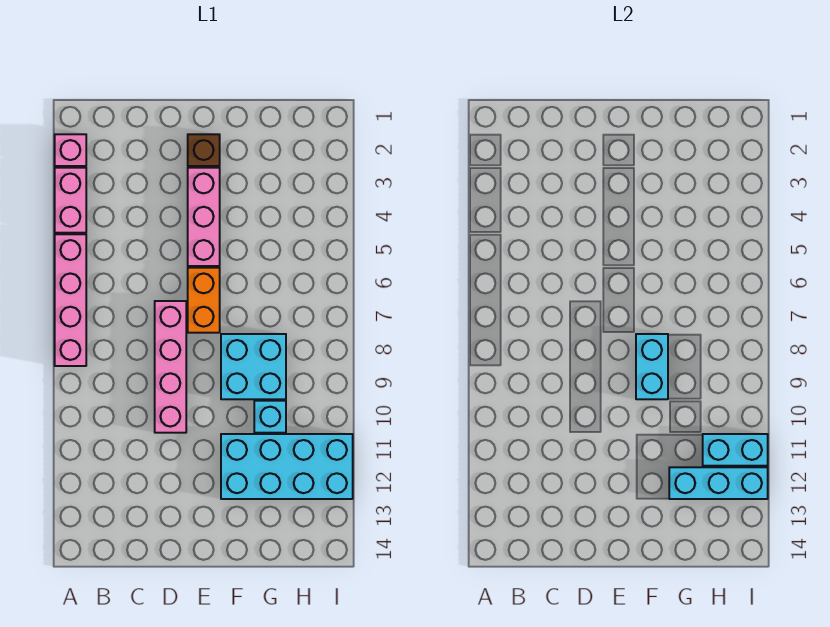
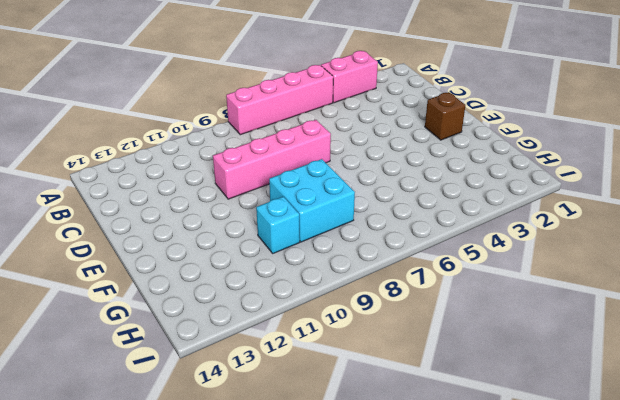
none -> pink 1x1 brick [55,134,86,166]
none -> pink 1x3 brick [188,168,220,266]
none -> orange 1x2 brick [188,268,220,333]

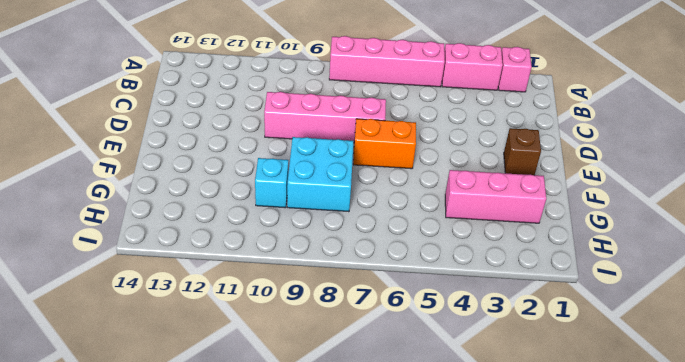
pink 1x3 brick [445,170,546,223] -> pink 1x3 brick moved to [188,168,220,266]
none -> cyan 2x4 brick [221,434,353,499]
none -> cyan 1x2 brick [636,334,668,399]
none -> cyan 1x3 brick [669,467,768,499]

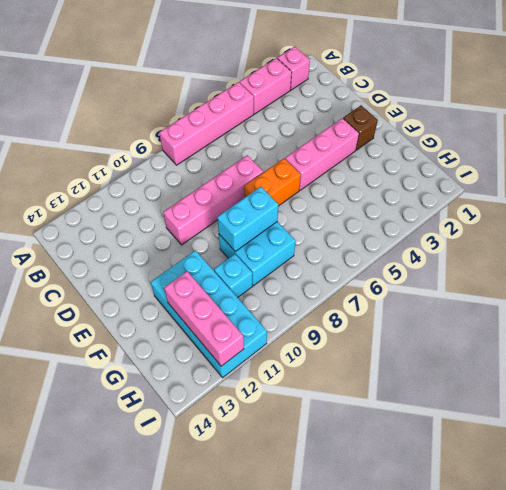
pink 1x3 brick [164,271,244,366] -> cyan 1x3 brick [669,467,768,499]
none -> cyan 1x2 brick [703,434,768,466]

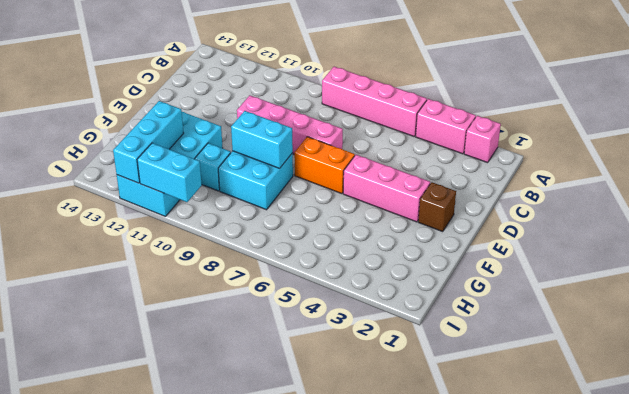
cyan 1x2 brick [137,143,202,202] -> cyan 1x2 brick turned to [703,434,768,466]

